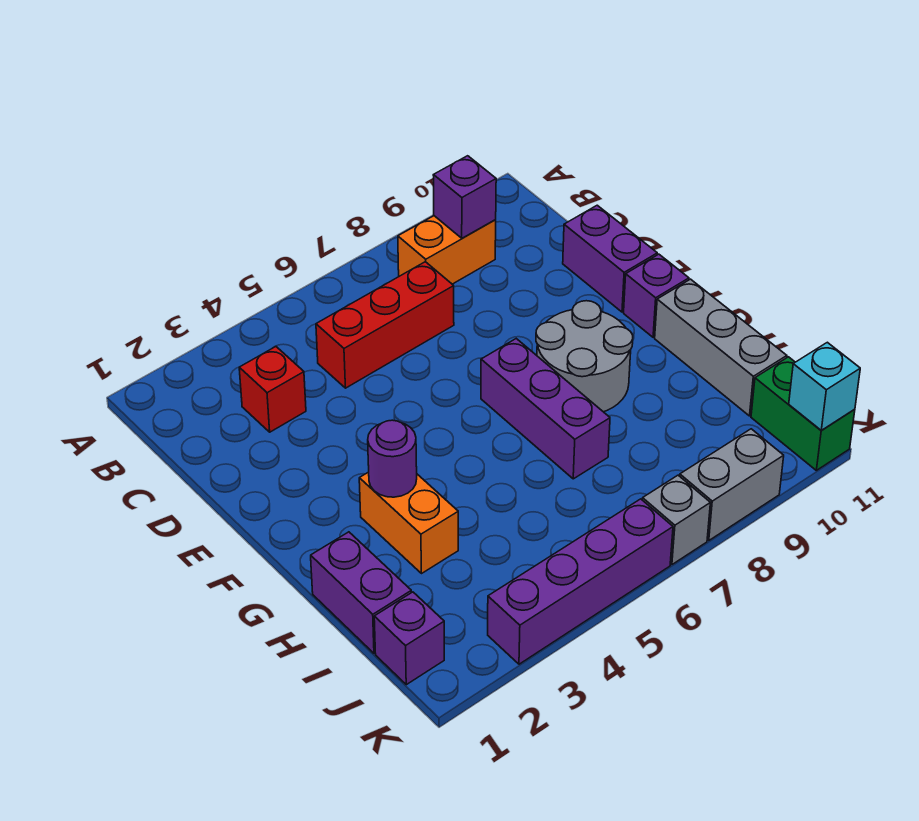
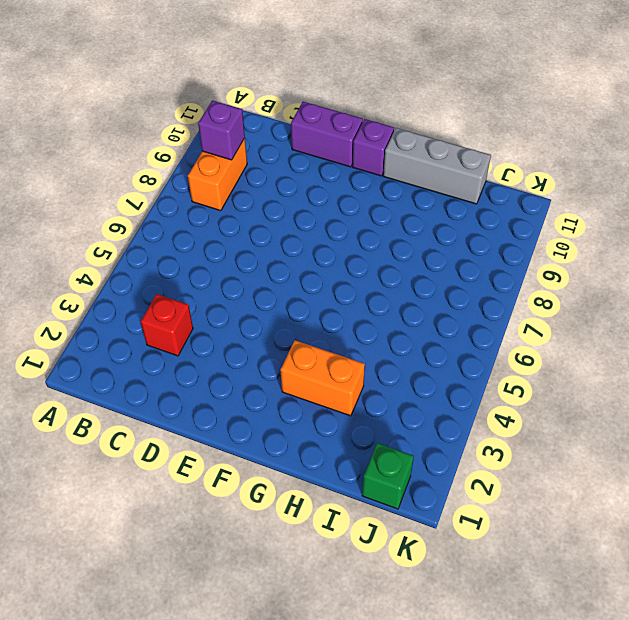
green 1x1 brick [362,443,414,509] -> purple 1x1 brick [374,592,444,685]
none -> red 1x3 brick [316,262,454,388]
none -> purple 1x3 brick [481,339,610,479]
none -> grey 2x2 round brick [536,301,633,412]

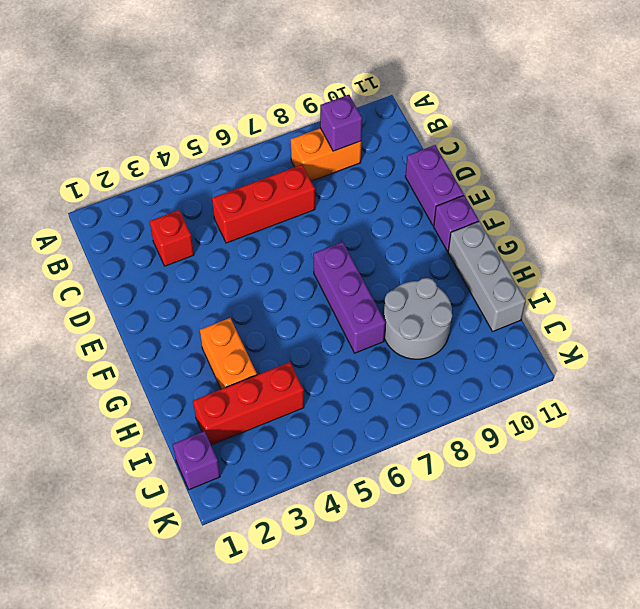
grey 2x2 round brick [384,278,452,359] -> grey 2x2 round brick moved to [536,301,633,412]
red 1x3 brick [193,362,304,445] -> none
none -> purple 1x2 brick [311,532,411,653]
none -> green 1x2 brick [751,357,855,470]
none -> purple 1x4 brick [488,499,673,664]

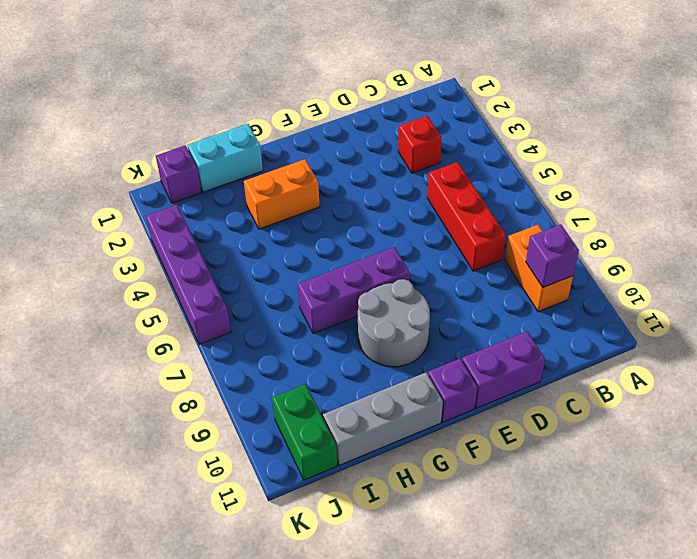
cyan 1x2 brick [188,124,263,192] -> purple 1x2 brick [311,532,411,653]
green 1x2 brick [272,384,337,480] -> green 1x2 brick turned to [751,357,855,470]
none -> grey 1x1 brick [642,475,710,564]
none -> grey 1x2 brick [680,429,784,541]
none -> purple 1x1 round brick [368,420,417,497]

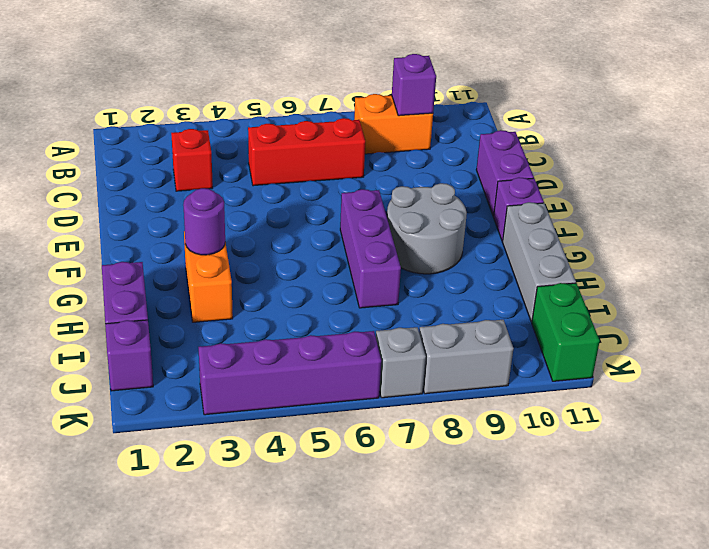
none -> cyan 1x1 brick [789,342,860,431]

